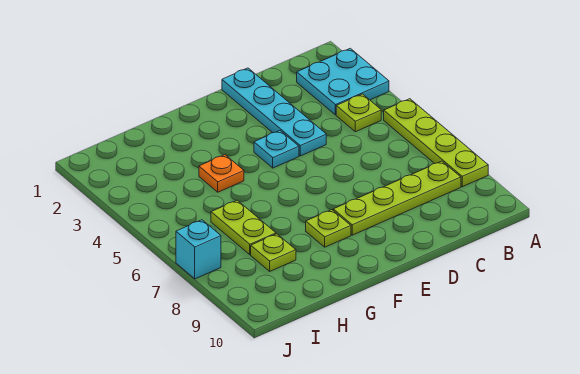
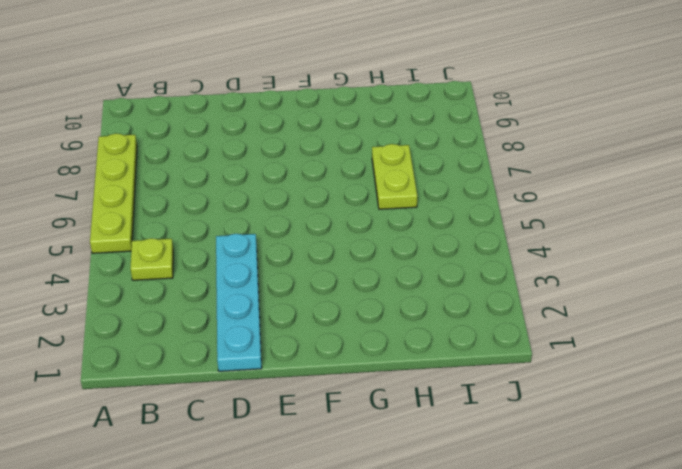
none -> cyan 2x2 plate [297,48,389,115]
none -> lime 1x4 plate [333,161,461,235]

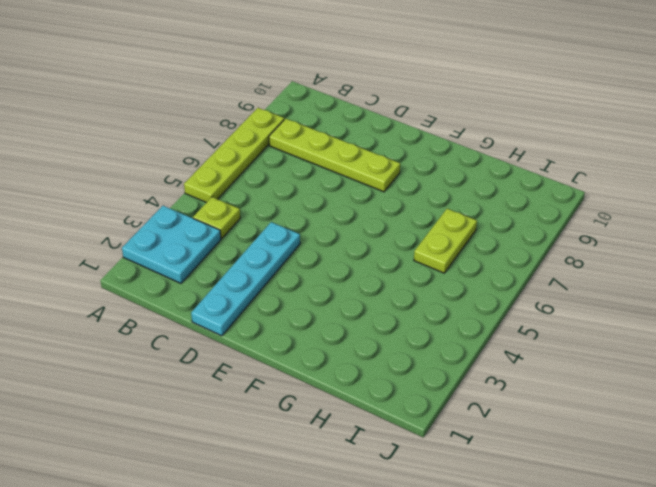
none -> cyan 1x1 plate [254,131,299,168]
none -> lime 1x1 plate [306,210,351,247]

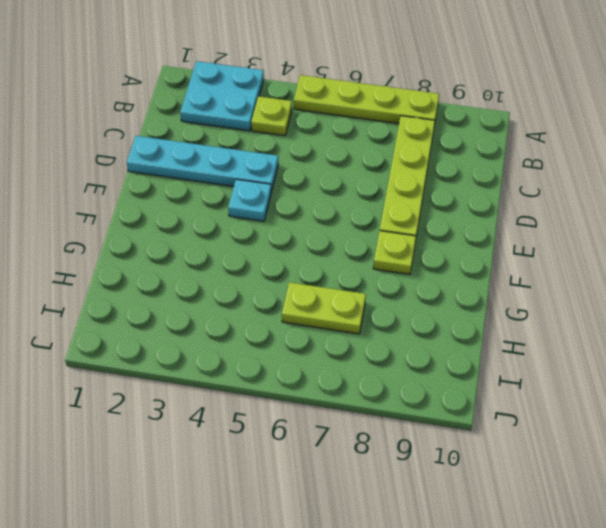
none -> orange 1x1 plate [199,155,244,192]
none -> lime 1x1 plate [251,234,296,271]

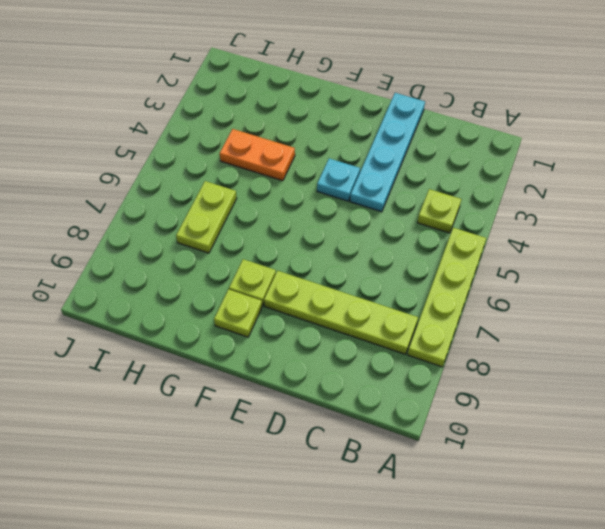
lime 1x1 plate [214,289,262,337] -> lime 1x1 plate moved to [251,234,296,271]
orange 1x2 plate [220,129,295,181] -> orange 1x1 plate [199,155,244,192]
none -> cyan 2x2 plate [297,48,389,115]
none -> cyan 1x1 brick [176,220,221,279]

